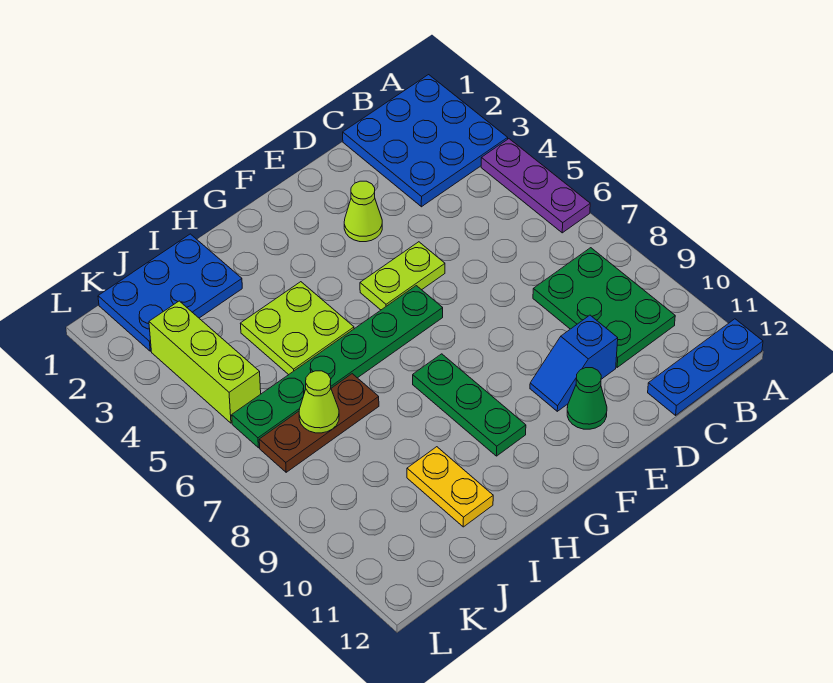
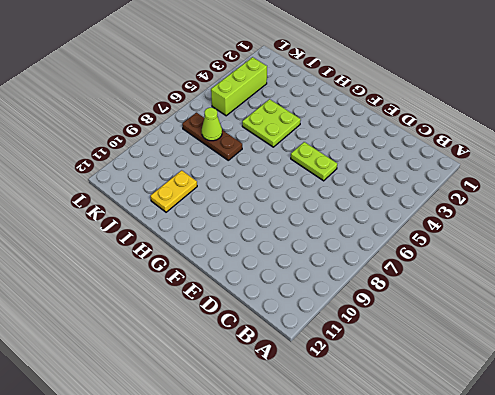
none -> blue 3x3 plate [343,75,508,207]
none -> purple 1x3 plate [481,139,590,233]
none -> blue 1x3 plate [648,319,763,415]

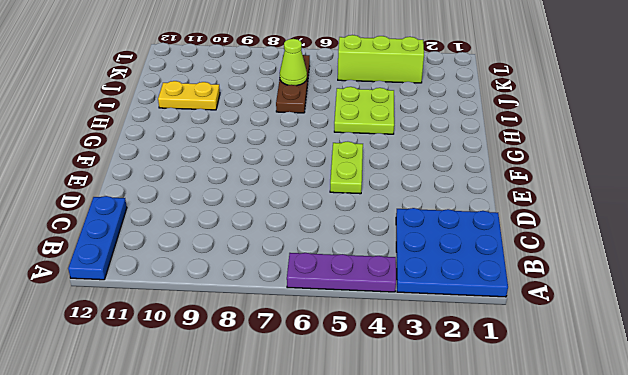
none -> green 2x3 plate [533,248,675,367]
none -> blue 1x2 slope [530,315,618,411]
none -> lime 1x1 cone [344,181,382,242]

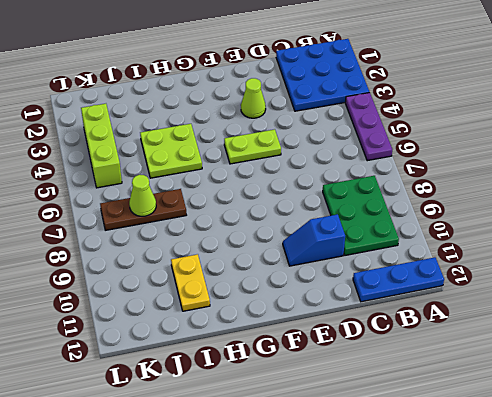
none -> green 1x1 cone [567,368,607,429]
none -> green 1x6 plate [232,286,443,448]
none -> green 1x3 plate [413,354,526,456]

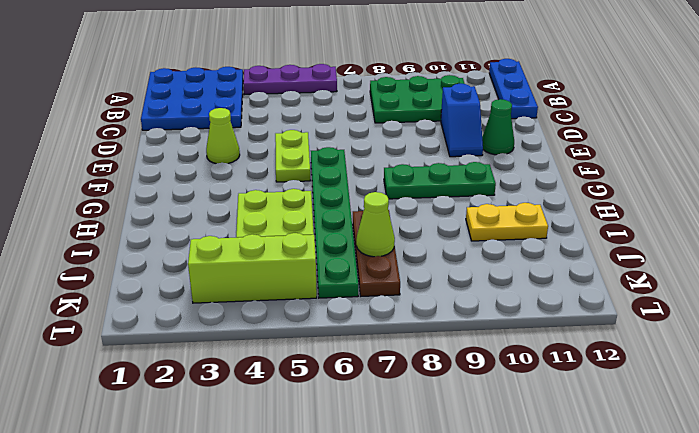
none -> blue 2x3 plate [98,234,242,351]

